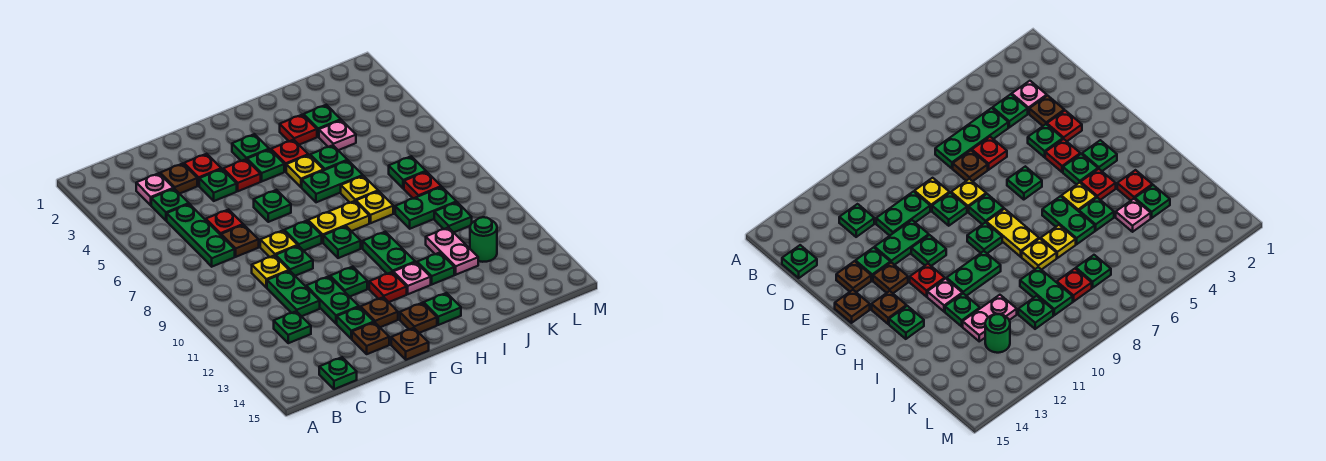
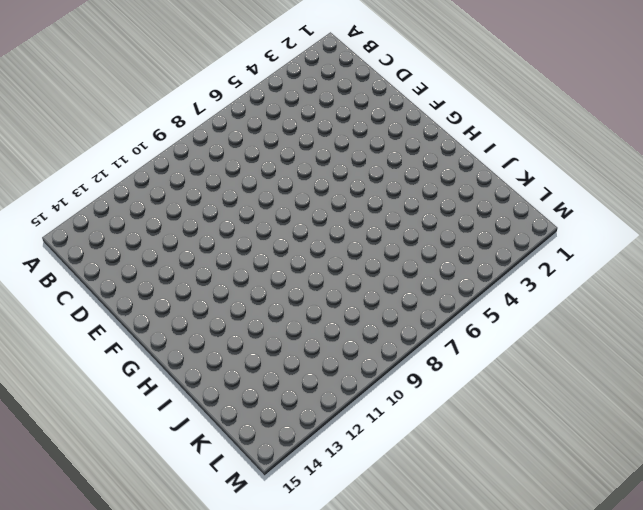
none -> pink 1x1 plate [136,173,173,205]
none -> green 1x1 plate [151,189,189,221]
none -> green 1x3 plate [167,204,235,267]
none -> green 1x1 plate [274,311,311,343]

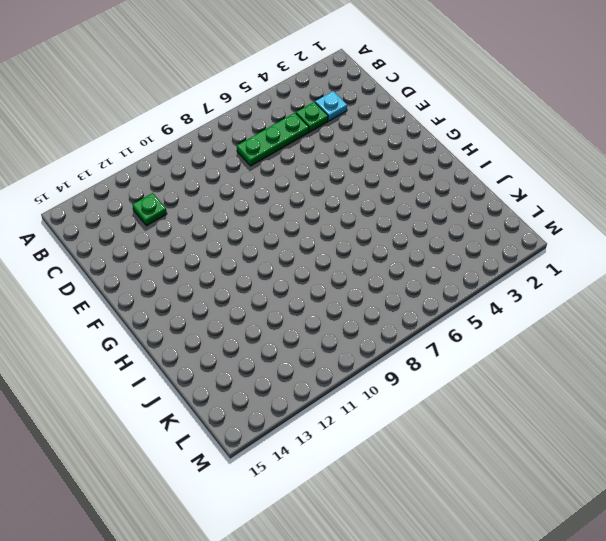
cyan 1x1 plate [315,91,347,121] -> pink 1x1 plate [136,173,173,205]
none -> green 1x1 plate [319,357,357,389]
none -> brown 1x1 plate [160,164,197,194]
none -> red 1x1 plate [206,209,243,235]
none -> brown 1x1 plate [221,225,259,257]

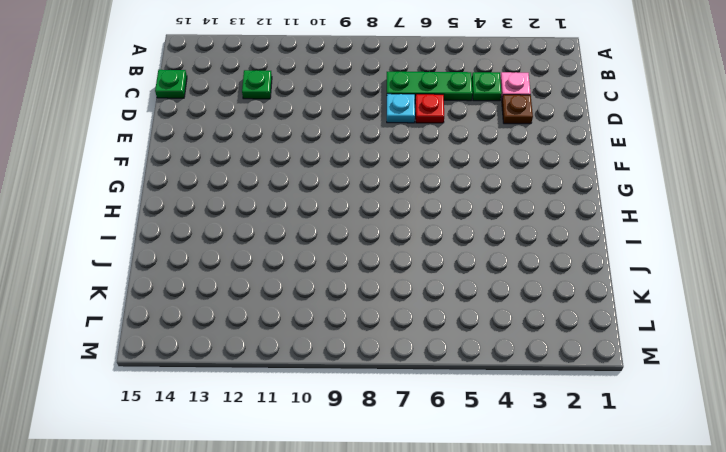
cyan 1x1 plate [387,94,415,123] -> brown 1x1 plate [221,225,259,257]
none -> yellow 1x1 plate [252,255,289,287]
none -> green 1x2 plate [267,271,320,316]
none -> red 1x1 plate [184,154,221,186]
none -> green 1x1 plate [199,169,237,201]

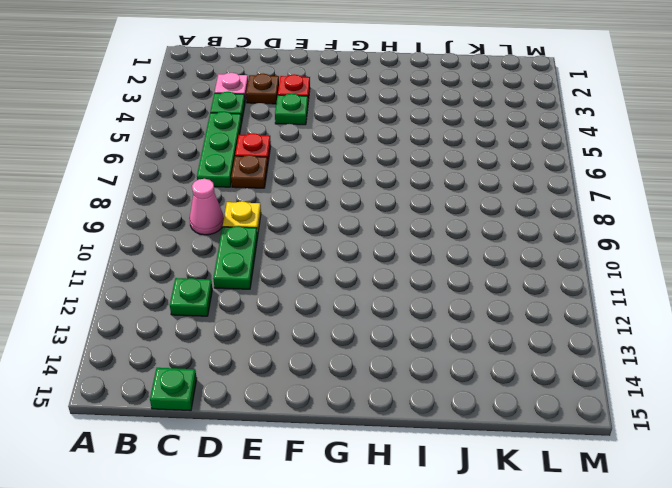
pink 1x1 cone [190,179,224,235] -> none
none -> yellow 1x1 plate [260,230,298,257]
none -> green 1x1 plate [276,246,313,276]
none -> green 1x2 plate [306,276,359,324]
none -> green 1x1 plate [337,307,374,339]

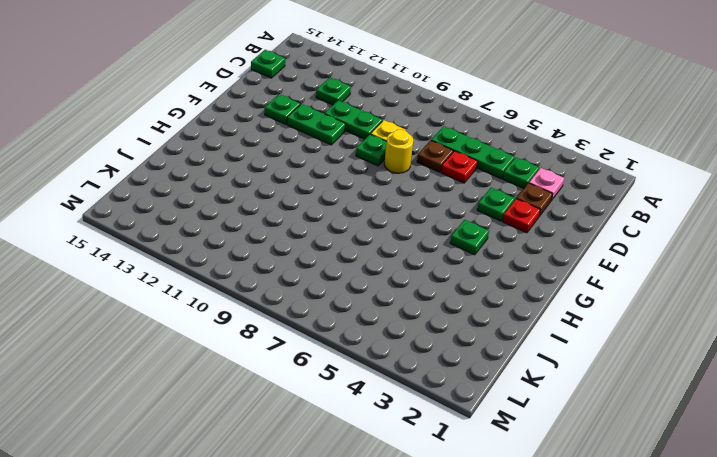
yellow 1x1 round brick [384,130,413,173] -> yellow 1x1 plate [260,230,298,257]
none -> brown 1x1 plate [352,322,389,354]
none -> red 1x1 plate [223,159,261,191]
none -> green 1x1 plate [254,190,291,222]
none -> green 1x1 plate [284,221,322,251]

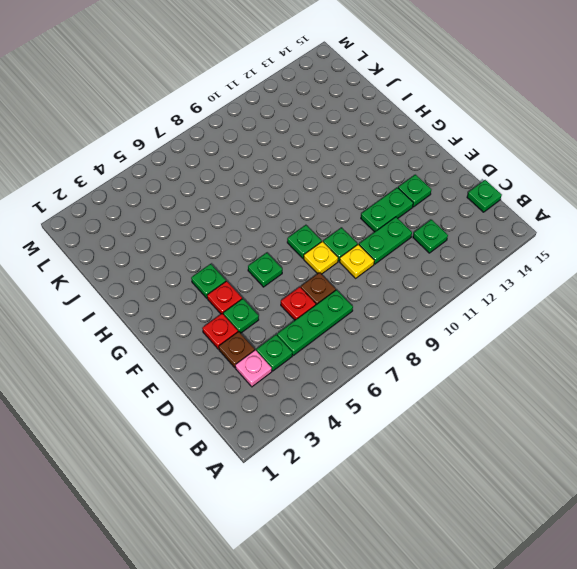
none -> brown 1x1 plate [352,322,389,354]
none -> green 1x1 plate [330,267,367,297]
none -> brown 1x1 plate [361,297,398,327]
none -> brown 1x1 plate [391,328,429,360]

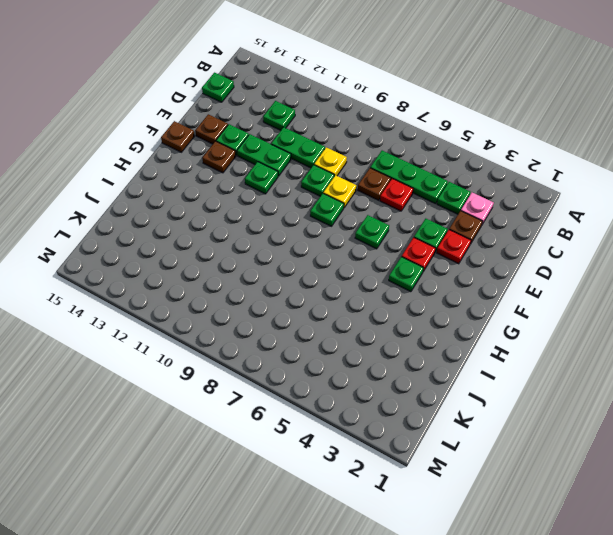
none -> green 1x1 plate [232,134,269,161]
none -> yellow 1x2 plate [308,201,369,243]
none -> green 1x1 plate [323,226,361,258]
none -> red 1x1 plate [369,272,407,302]

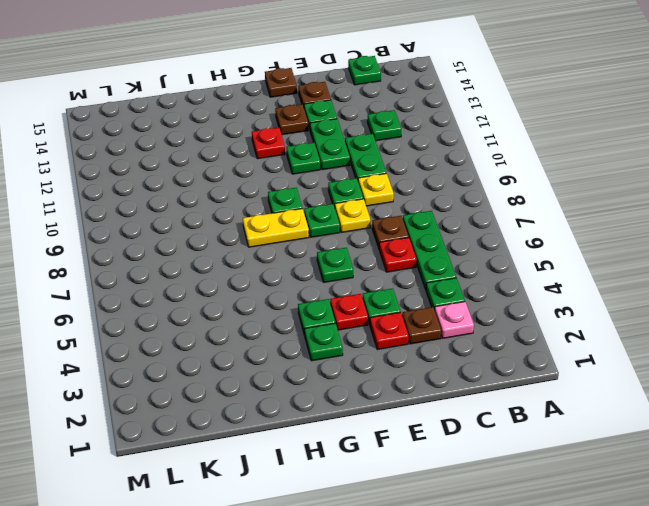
none -> brown 1x1 plate [400,303,437,333]
none -> red 1x1 plate [271,140,308,172]
none -> yellow 1x1 plate [286,155,324,187]
none -> green 1x2 plate [302,161,363,202]

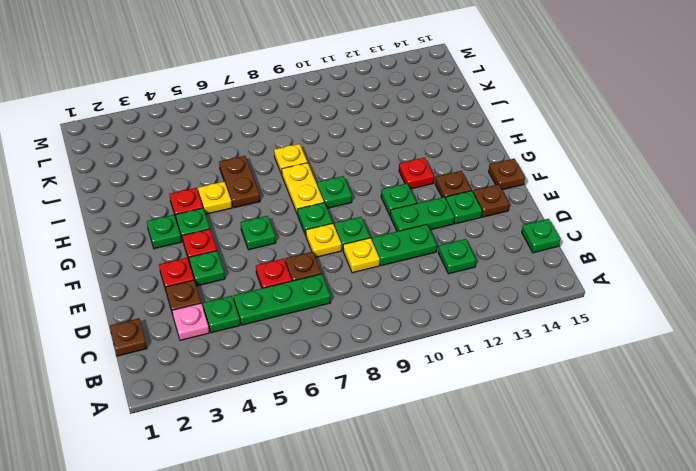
brown 1x1 plate [110,318,147,356] -> brown 1x1 plate moved to [400,303,437,333]
brown 1x2 plate [219,156,260,208] -> green 1x2 plate [302,161,363,202]
none -> green 1x2 plate [363,232,415,274]
none -> pink 1x1 plate [393,262,431,294]
none -> green 1x1 plate [424,293,461,325]
none -> red 1x1 plate [280,115,317,145]

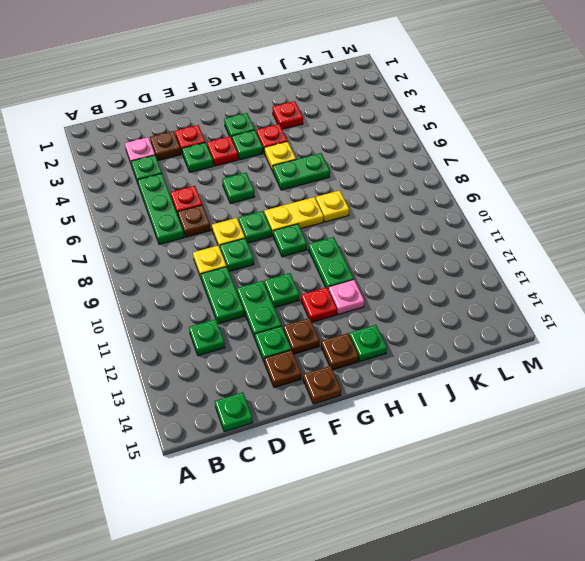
none -> green 1x1 plate [310,145,348,170]
none -> yellow 1x1 plate [341,176,378,203]
none -> green 1x1 plate [417,253,454,284]
none -> green 1x1 plate [304,105,341,137]

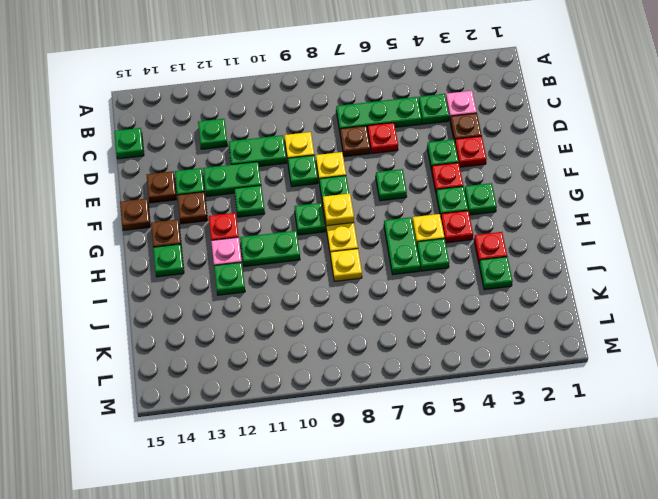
yellow 1x1 plate [323,193,354,226] -> yellow 1x1 plate moved to [341,176,378,203]
none -> pink 1x1 plate [319,120,356,150]
none -> green 1x2 plate [395,187,456,229]
none -> pink 1x2 plate [426,227,478,275]
none -> green 1x1 plate [389,156,426,188]

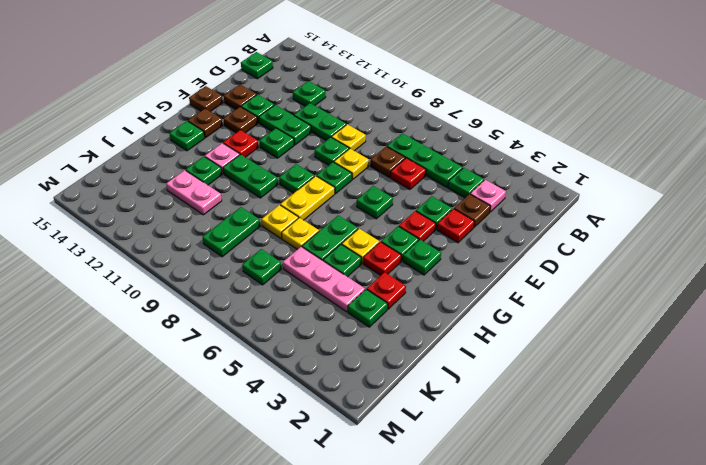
pink 1x3 plate [283,247,365,312] -> pink 1x1 plate [319,120,356,150]
none -> red 1x1 plate [404,172,441,198]
none -> green 1x1 plate [434,202,472,232]
none -> green 1x1 round brick [470,217,497,262]

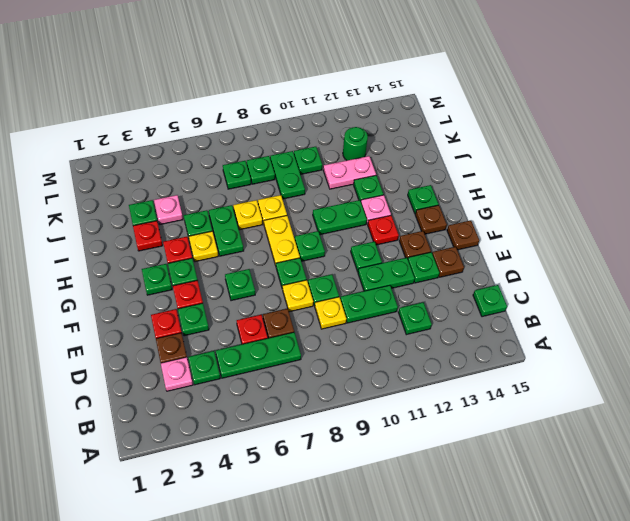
green 1x1 plate [247,156,275,184] -> red 1x1 plate [404,172,441,198]

